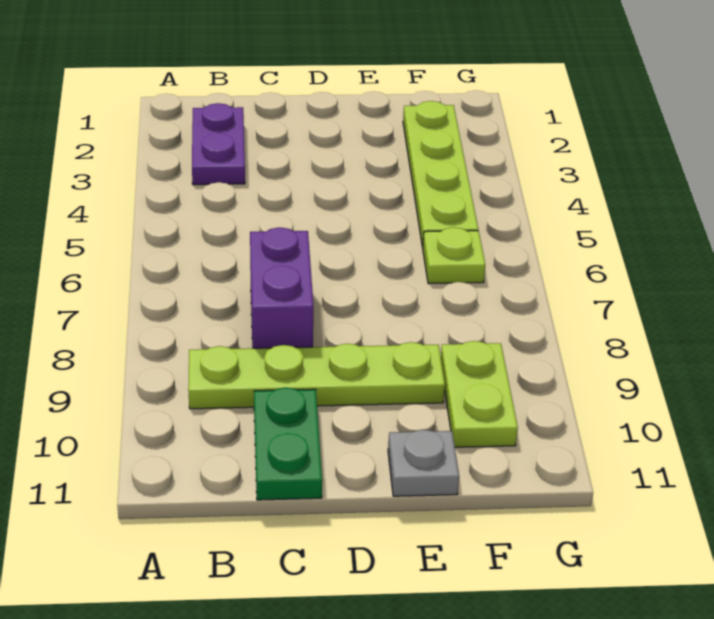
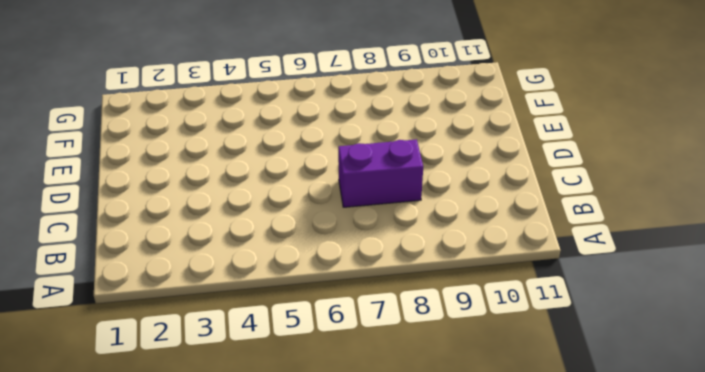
none -> purple 1x2 plate [192,103,245,185]
none -> lime 1x4 plate [188,342,445,409]

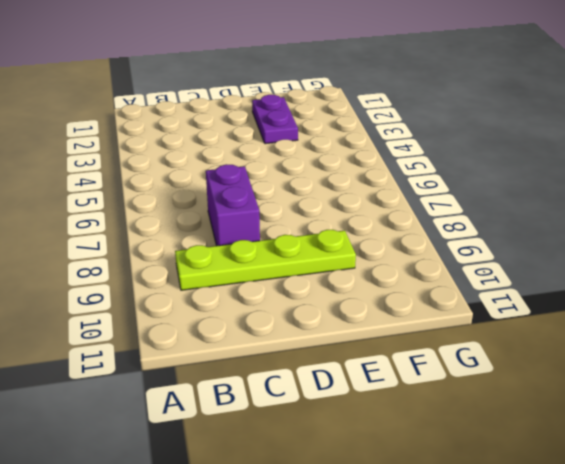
purple 1x2 plate [252,95,298,144] -> purple 1x2 plate moved to [192,103,245,185]
none -> green 1x2 plate [254,387,322,500]
none -> grey 1x1 plate [388,430,459,496]

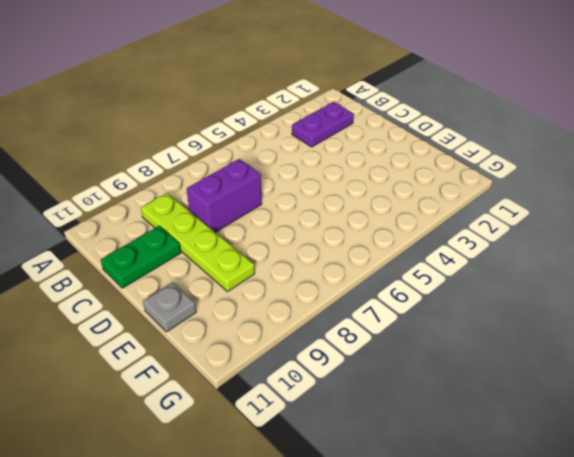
none -> lime 1x4 plate [403,101,478,247]
none -> lime 1x1 plate [423,227,485,284]

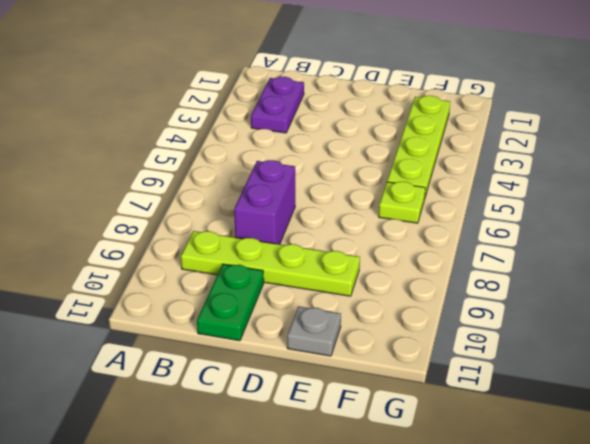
none -> lime 1x2 plate [441,341,518,447]

